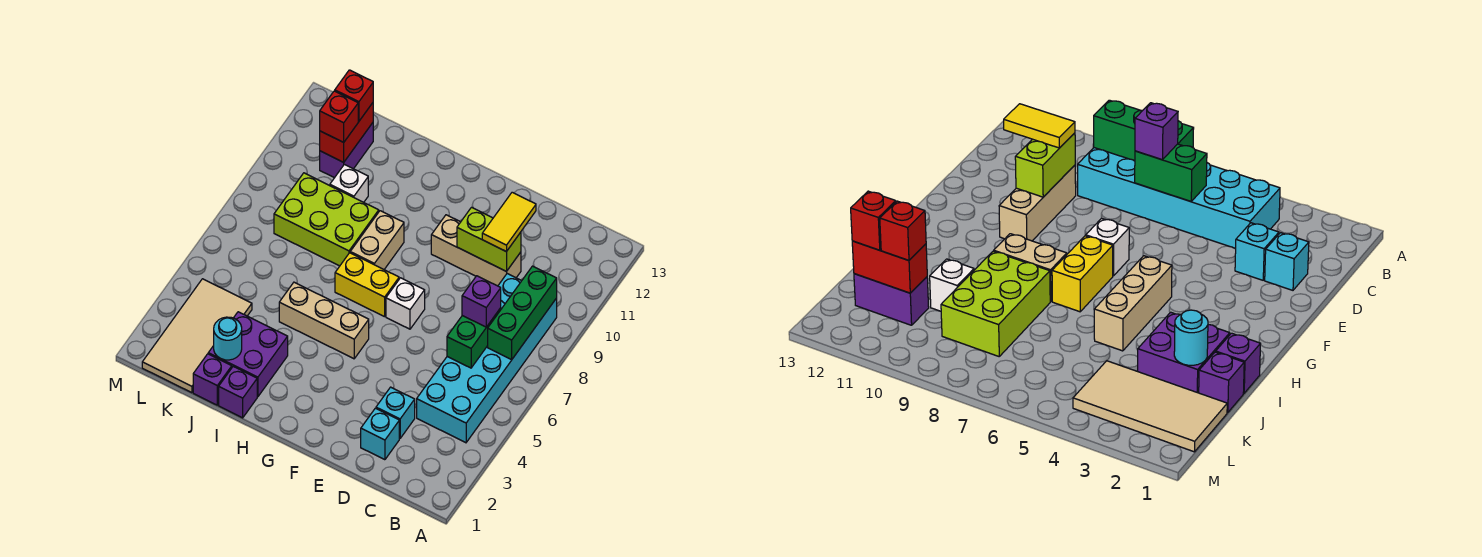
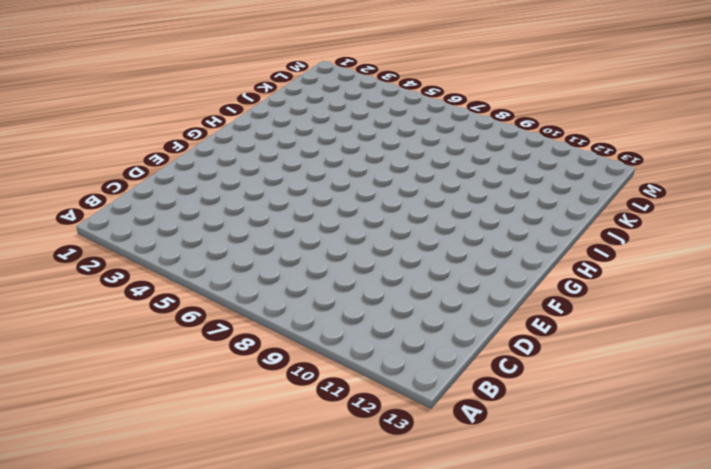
none -> cyan 2x6 brick [417,274,557,443]
none -> cyan 1x1 brick [361,408,399,460]
none -> cyan 1x1 brick [376,387,415,438]

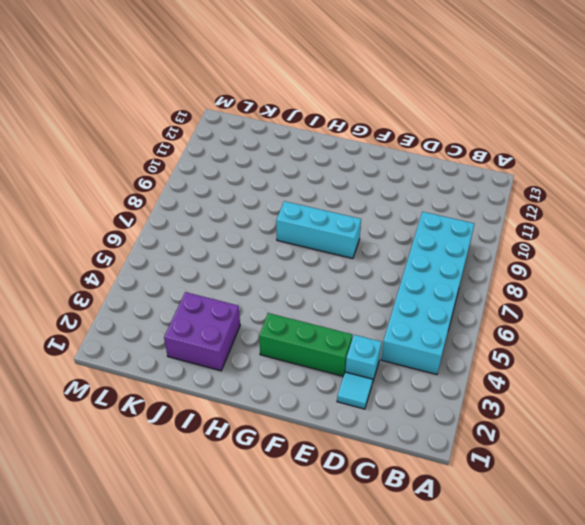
cyan 1x1 tile [337,372,373,409] -> cyan 1x1 brick [361,408,399,460]
green 1x3 brick [259,313,352,376] -> green 1x3 brick turned to [488,266,557,360]
cyan 1x3 brick [276,201,361,258] -> tan 1x2 brick [350,211,404,269]
none -> tan 1x3 brick [431,215,521,286]
none -> white 1x1 brick [386,278,425,329]
none -> tan 1x3 brick [279,282,369,359]

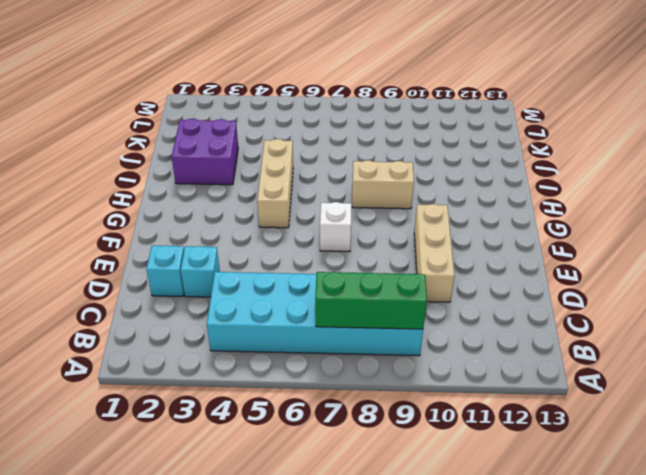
none -> yellow 1x2 brick [335,253,399,317]
none -> purple 1x1 brick [219,367,257,418]
none -> lime 2x3 brick [274,173,379,266]

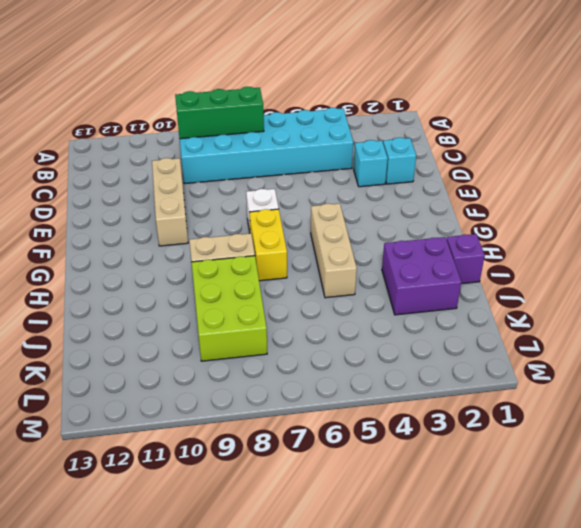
none -> purple 1x1 brick [193,354,232,405]
none -> white 1x1 brick [330,164,368,202]
none -> tan 2x4 tile [142,279,252,393]

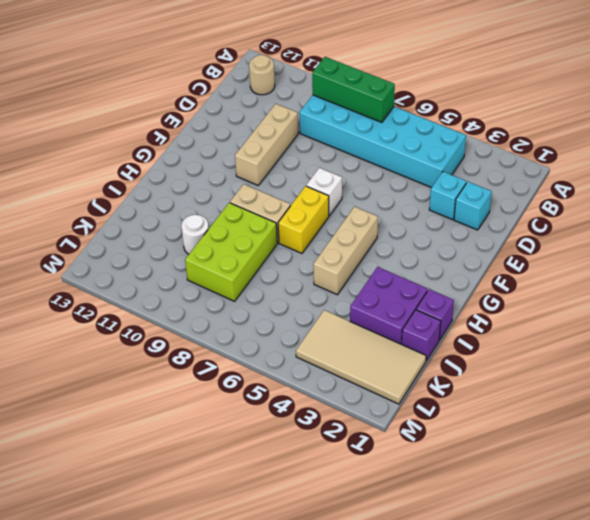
tan 1x1 round brick [249,55,275,95] -> none
white 1x1 round brick [181,215,209,254] -> white 1x1 brick [330,164,368,202]
none -> purple 1x2 brick [320,123,373,178]
none -> green 1x2 brick [447,308,501,368]
none -> lime 1x2 brick [457,207,521,272]

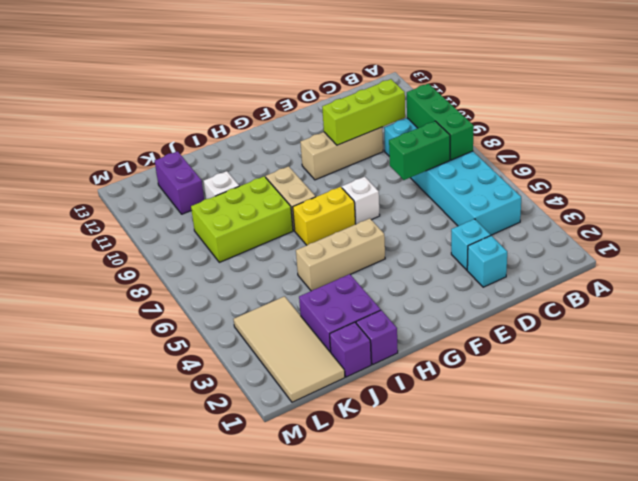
green 1x2 brick [389,121,450,180] -> green 1x2 brick turned to [447,308,501,368]
lime 1x3 brick [322,79,405,145] -> lime 1x2 brick [457,207,521,272]
none -> cyan 1x1 round brick [214,317,242,360]
none -> red 1x2 brick [320,103,373,162]
none -> purple 1x1 brick [462,276,501,327]

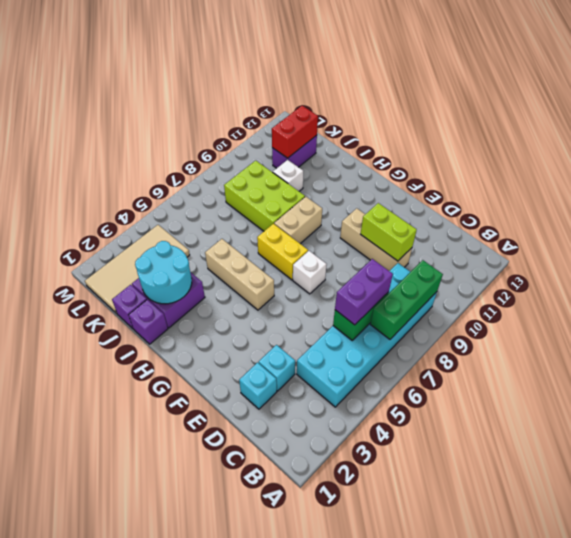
purple 1x2 brick [335,259,393,325] -> purple 1x1 brick [462,276,501,327]
cyan 2x2 round brick [135,241,192,304] -> cyan 1x1 round brick [214,317,242,360]
none -> yellow 1x2 tile [482,192,536,252]
none -> red 1x1 brick [320,91,358,142]
none -> red 1x1 brick [335,70,373,121]

